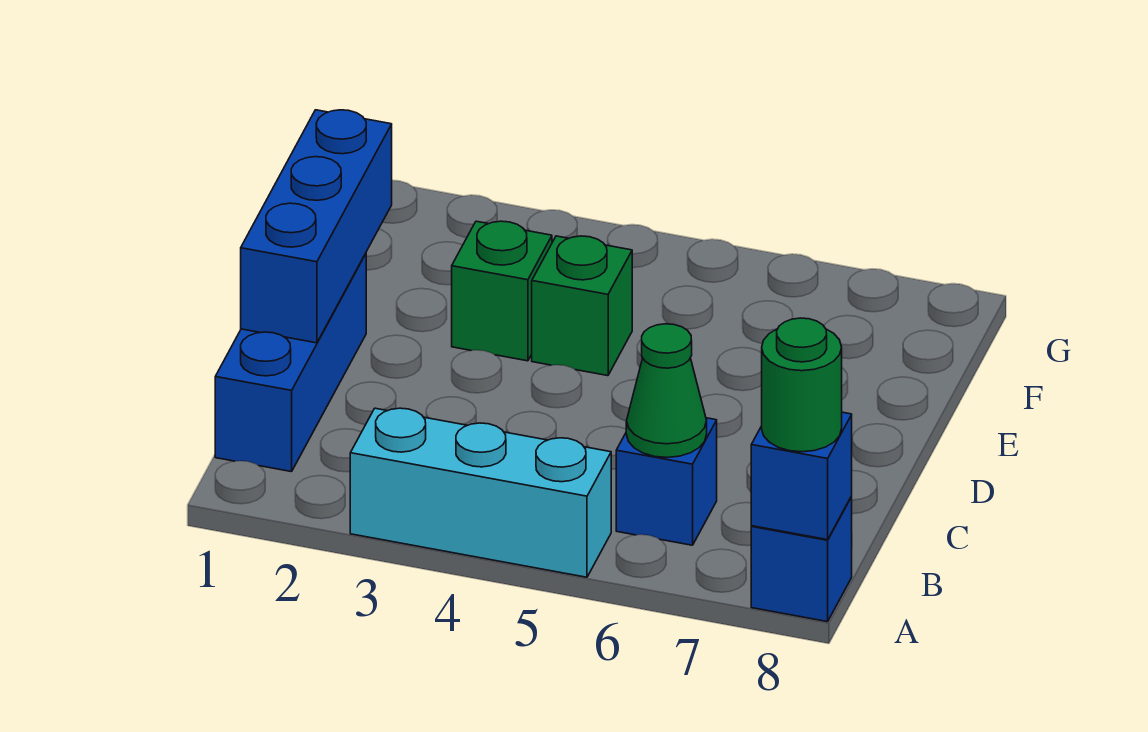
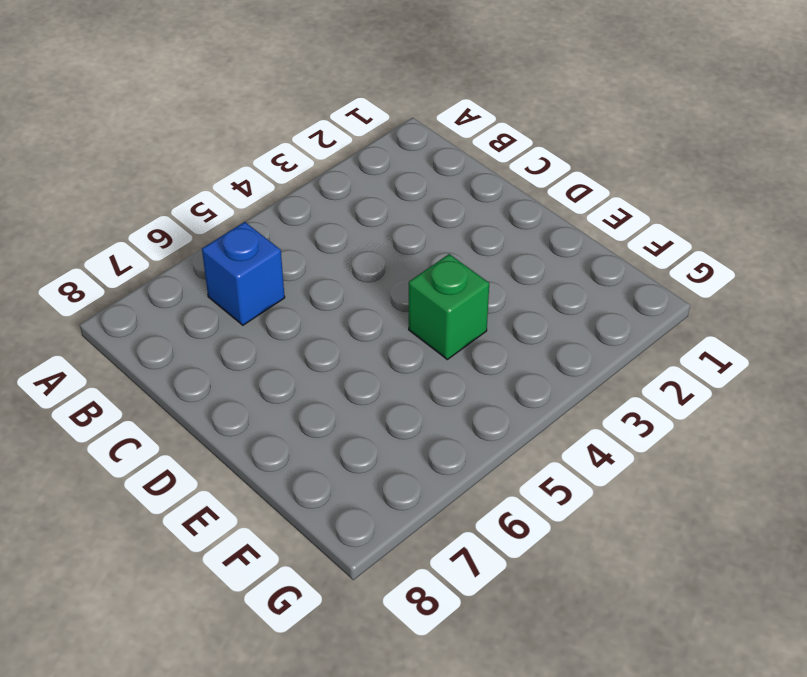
none -> cyan 1x3 brick [350,408,611,577]
none -> blue 1x1 brick [751,496,852,622]

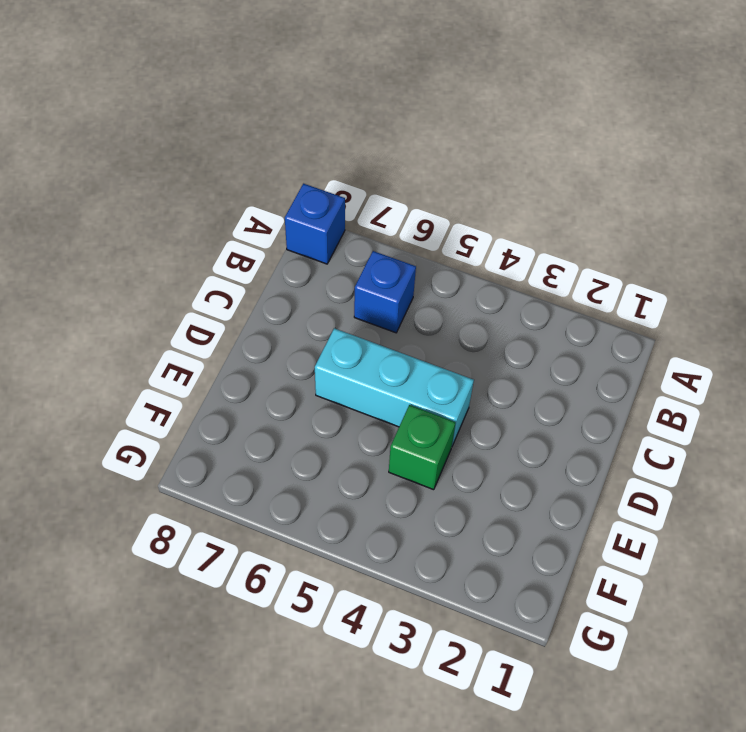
cyan 1x3 brick [315,328,474,446] -> cyan 1x3 brick moved to [350,408,611,577]
none -> blue 1x3 brick [215,253,366,472]
none -> green 1x1 brick [452,221,552,361]

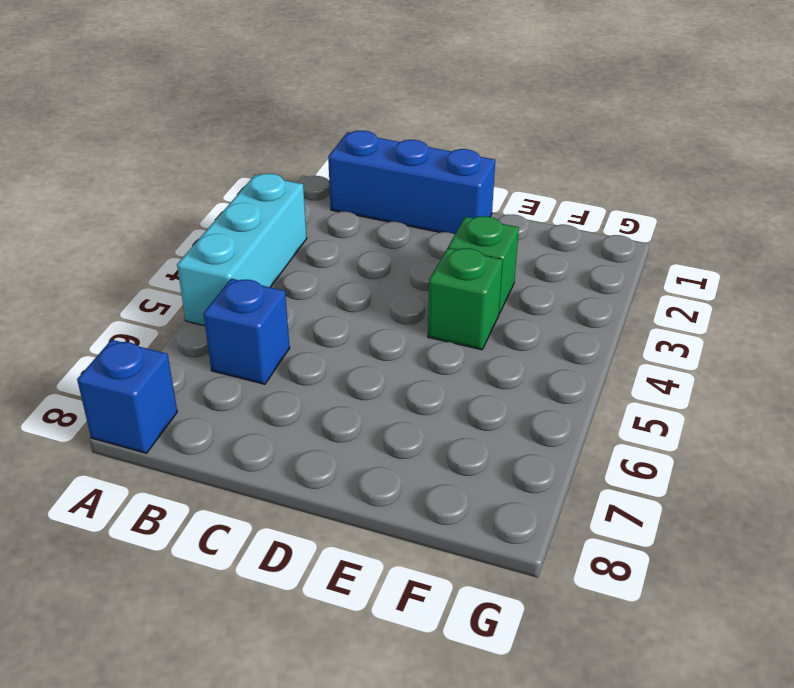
none -> blue 1x1 brick [751,412,852,540]
none -> green 1x1 cone [626,324,707,458]

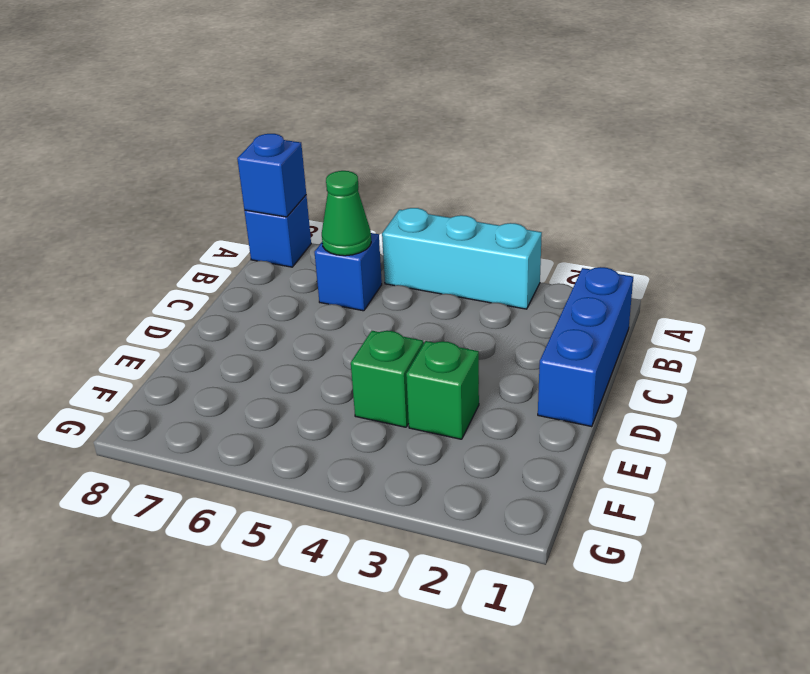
none -> blue 1x3 brick [241,110,392,343]
none -> green 1x1 round brick [762,318,842,452]

